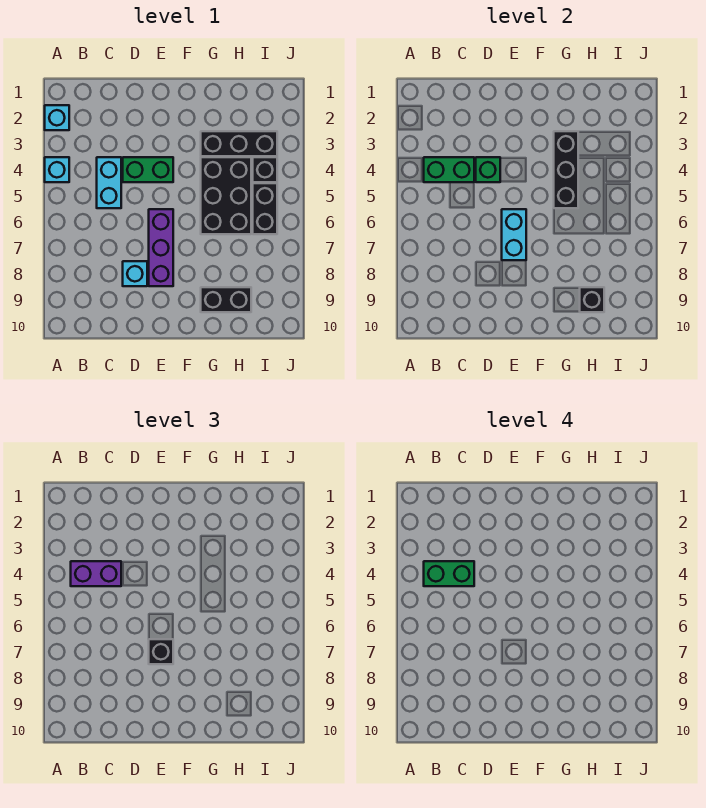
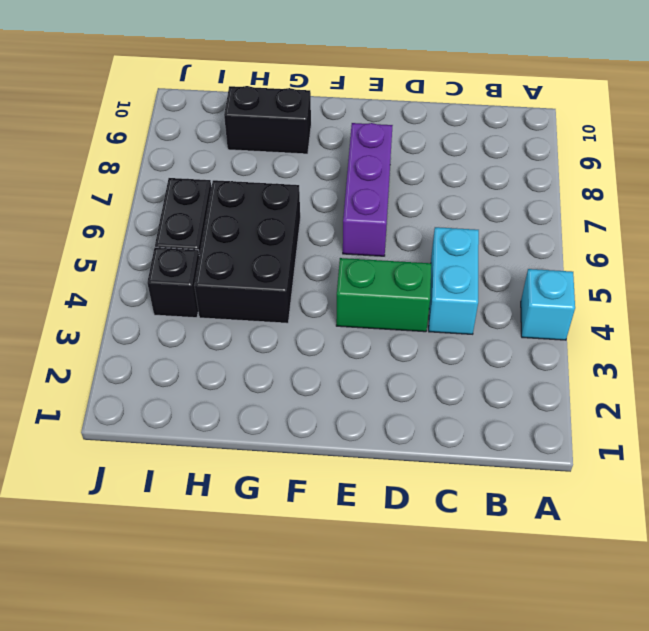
none -> cyan 1x1 brick [45,105,69,130]
none -> cyan 1x1 brick [123,261,147,286]
none -> black 1x3 brick [201,131,277,156]

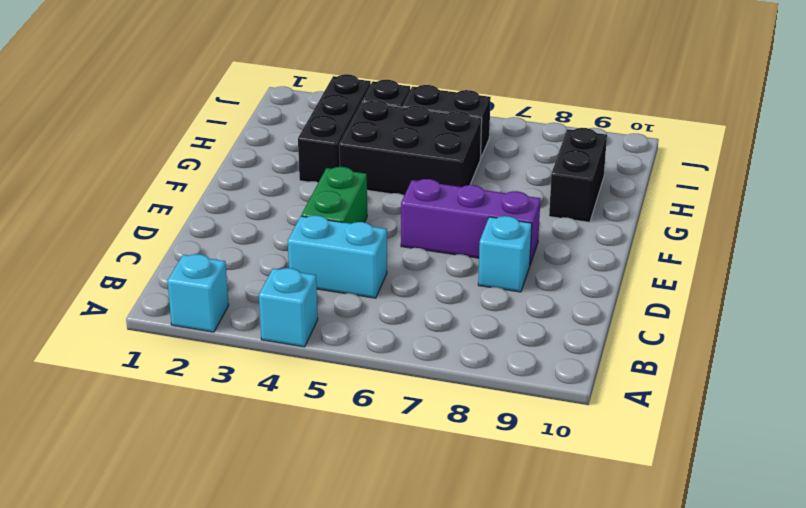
none -> green 1x2 brick [424,157,474,182]
none -> green 1x1 brick [476,157,500,182]
none -> cyan 1x2 brick [502,209,526,260]

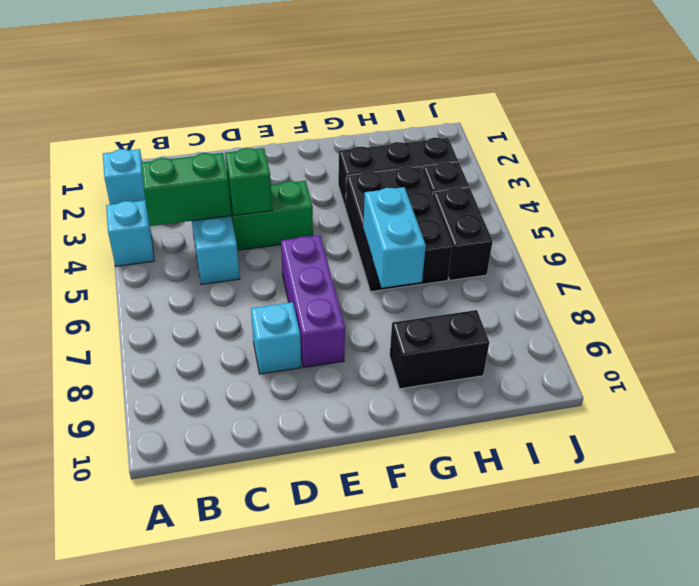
cyan 1x2 brick [363,187,426,288] -> cyan 1x2 brick moved to [502,209,526,260]
none -> black 1x3 brick [554,131,578,208]
none -> black 1x1 brick [580,287,604,312]
none -> purple 1x2 brick [71,561,121,586]

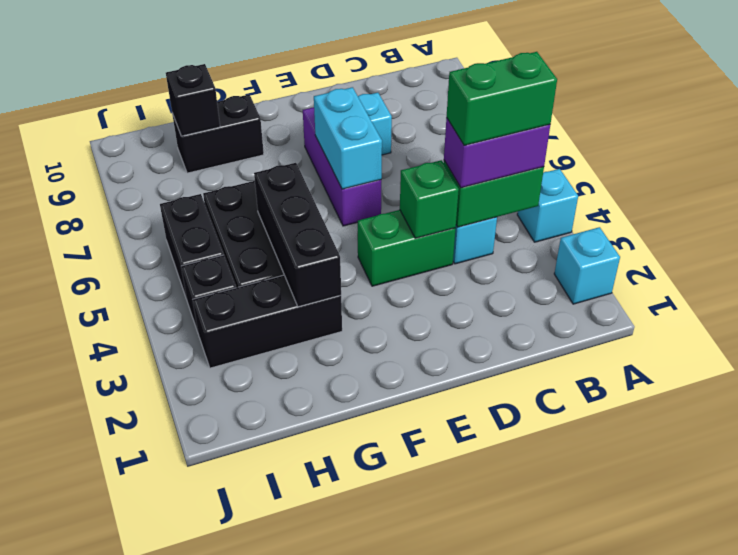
none -> black 1x1 brick [149,639,173,664]

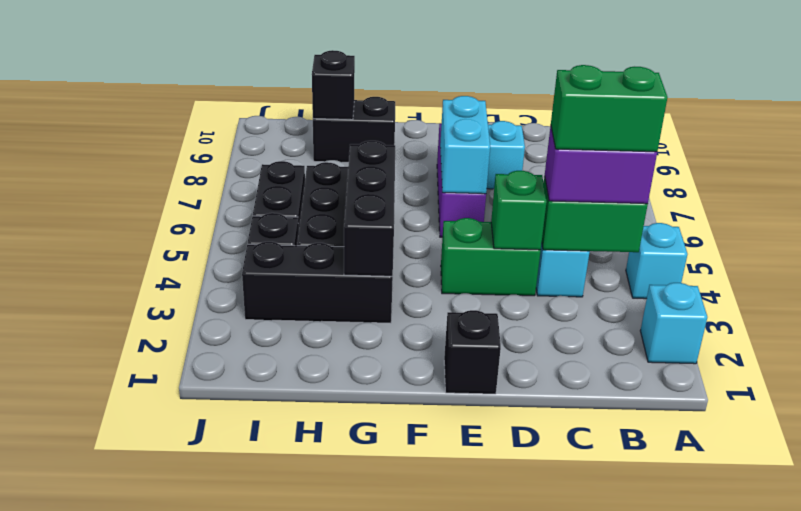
black 1x1 brick [444,310,501,394] -> black 1x1 brick moved to [149,639,173,664]

